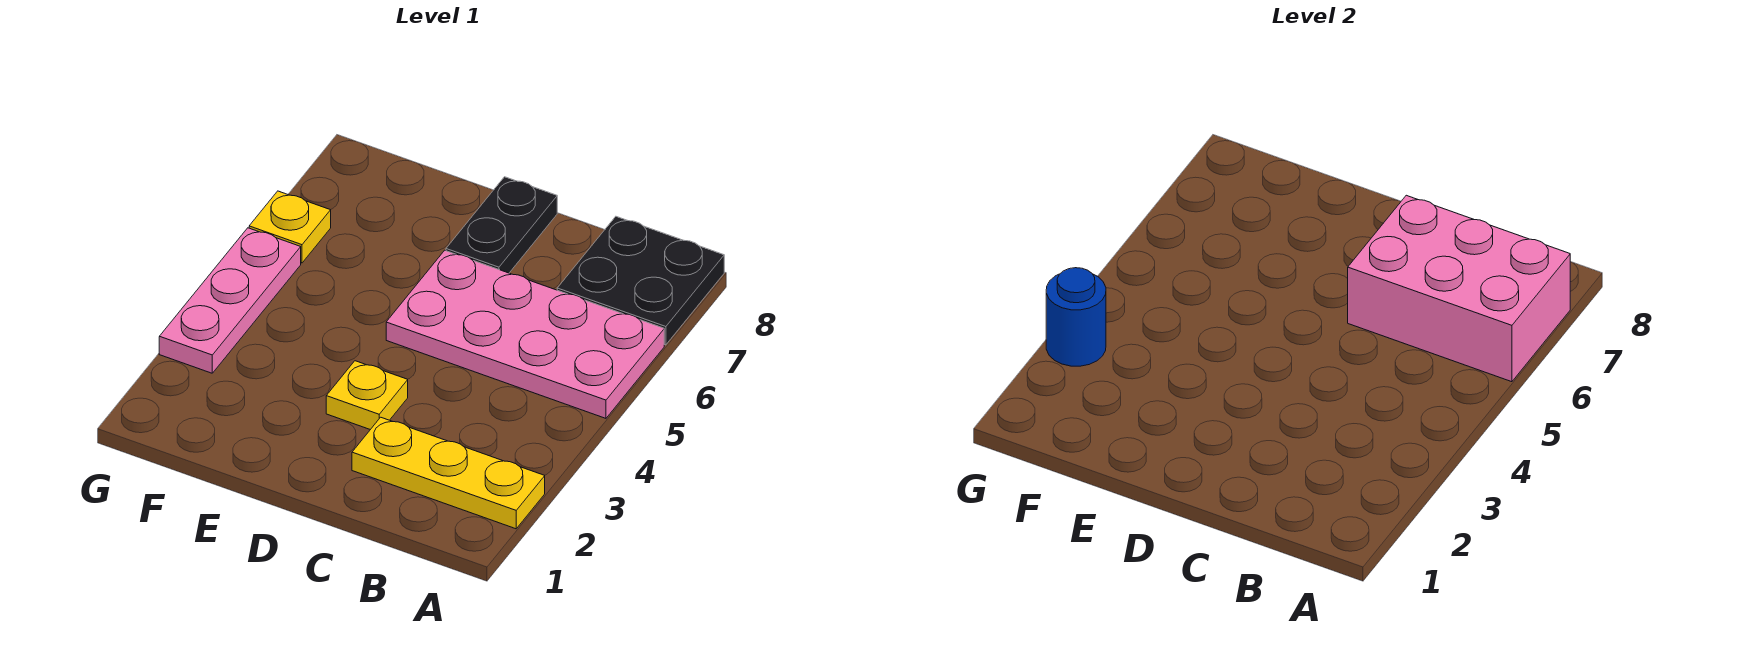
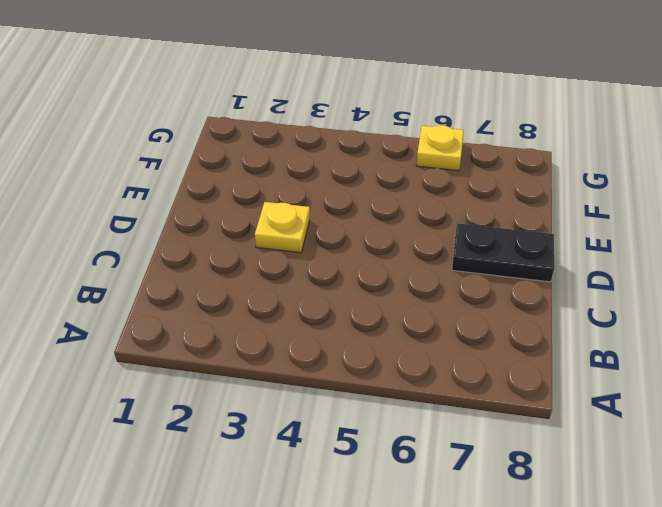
none -> yellow 1x3 plate [352,417,545,529]
none -> pink 2x4 plate [386,250,664,418]

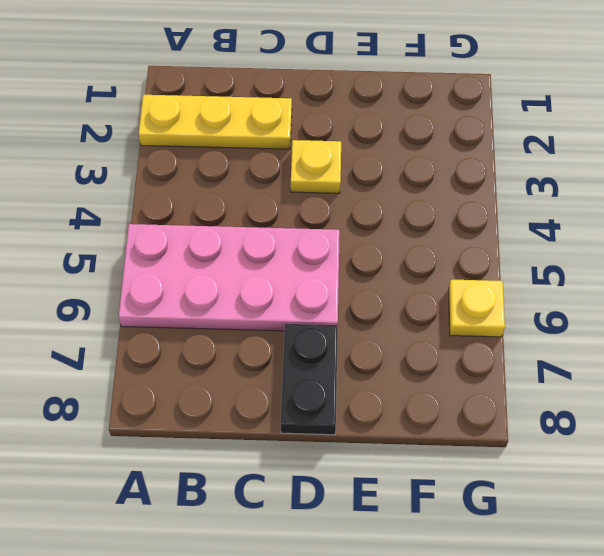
none -> black 2x2 plate [557,217,724,345]
none -> pink 1x3 plate [159,228,301,373]

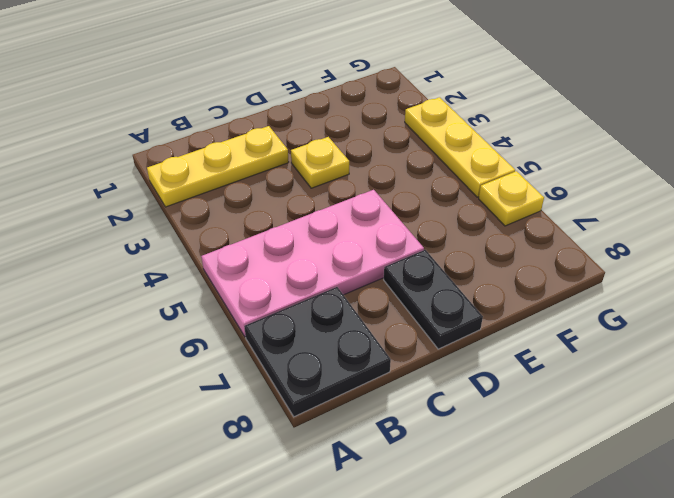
yellow 1x3 plate [405,97,515,197] -> pink 1x3 plate [159,228,301,373]
none -> pink 2x3 brick [1348,195,1570,382]
none -> blue 1x1 round brick [1046,268,1106,366]

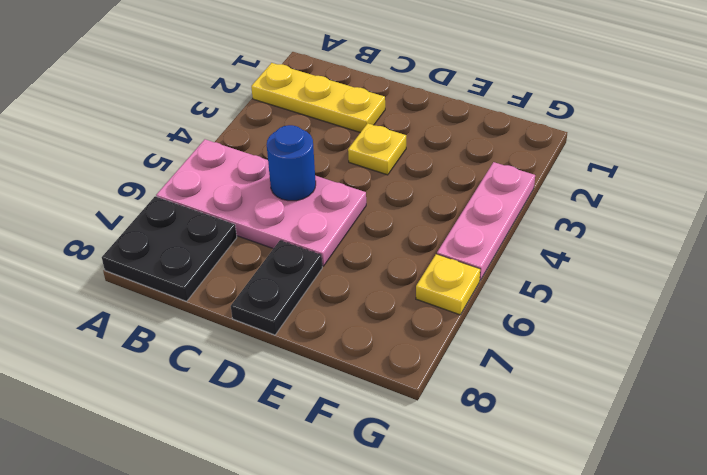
blue 1x1 round brick [267,125,316,201] -> blue 1x1 round brick moved to [1046,268,1106,366]
none -> pink 2x3 brick [1348,195,1570,382]

